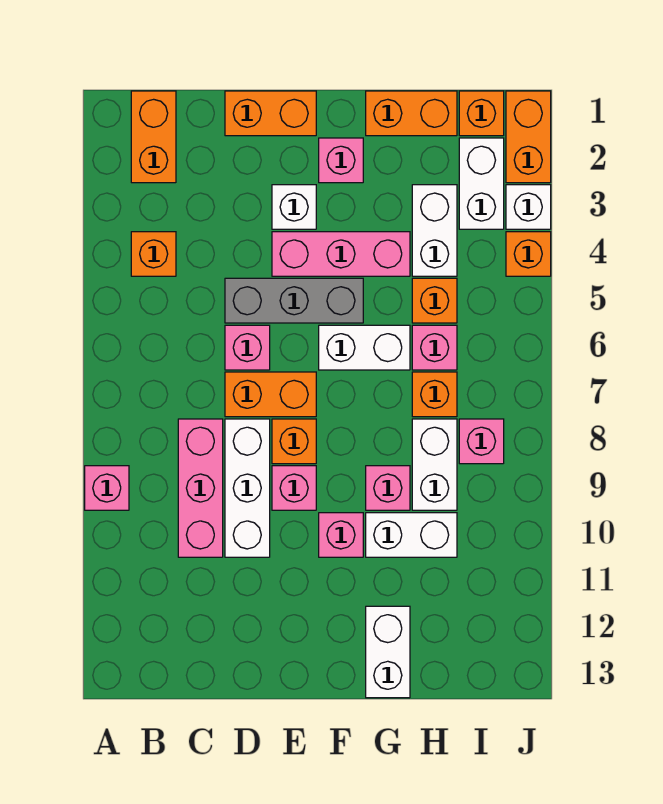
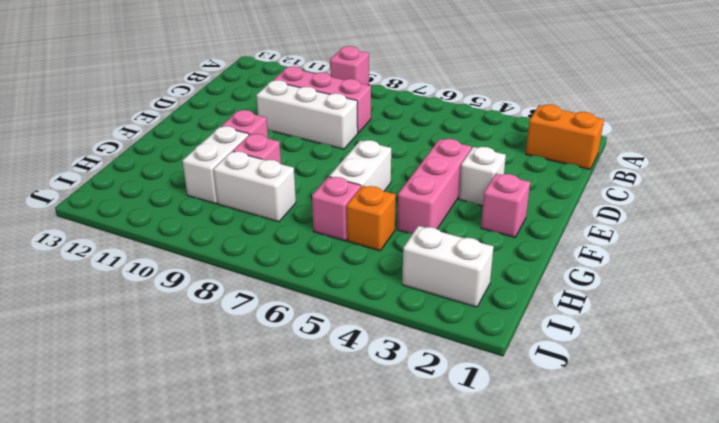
none -> orange 1x1 brick [131,232,176,276]
none -> orange 1x2 brick [225,91,316,136]
none -> grey 1x3 brick [225,278,363,323]
none -> pink 1x1 brick [225,325,270,370]

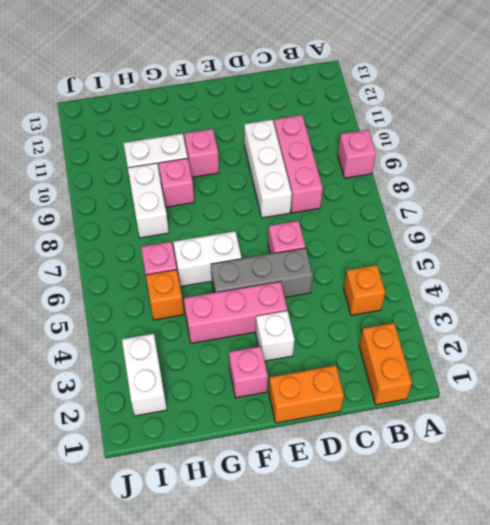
none -> orange 1x2 brick [225,372,316,417]
none -> orange 1x1 brick [272,419,316,464]
none -> pink 1x1 brick [272,466,316,510]
none -> orange 1x2 brick [366,91,457,136]

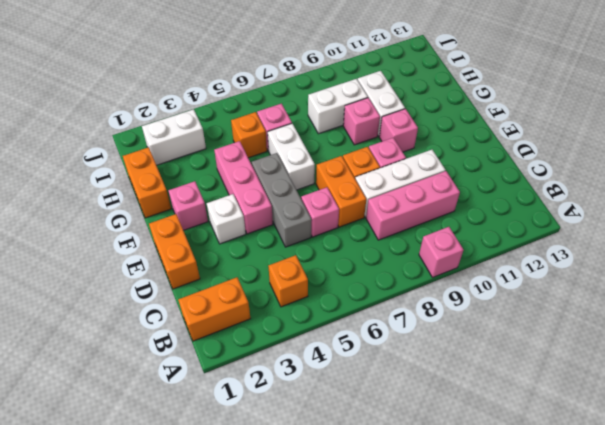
none -> white 1x2 brick [366,606,410,698]
none -> white 1x2 brick [412,185,457,276]
none -> orange 1x1 brick [412,372,457,417]
none -> orange 1x1 brick [459,91,504,136]

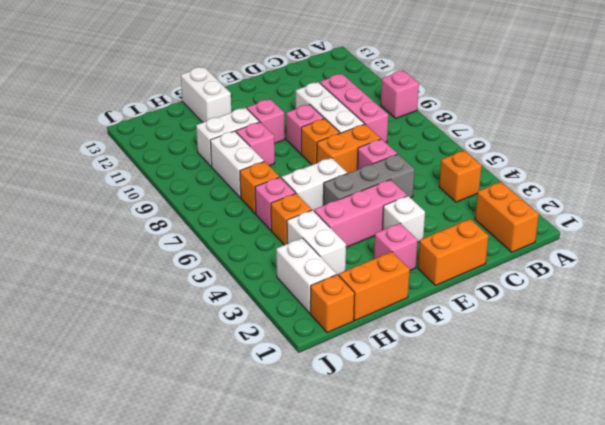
none -> pink 1x1 brick [459,419,504,464]
none -> orange 1x2 brick [506,91,551,183]
none -> white 1x1 brick [506,185,551,229]
none -> orange 1x1 brick [506,232,551,276]

